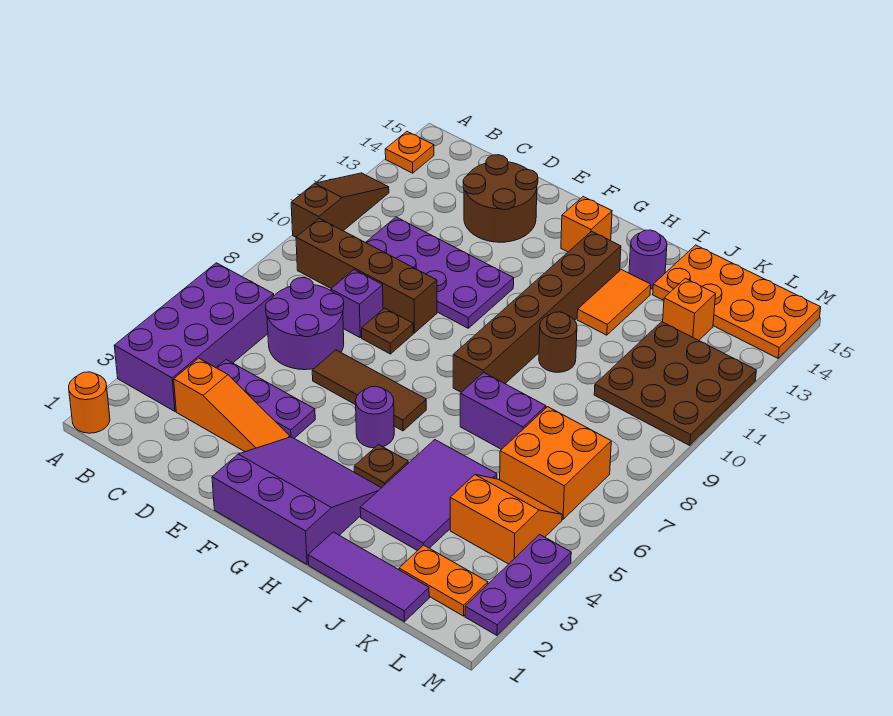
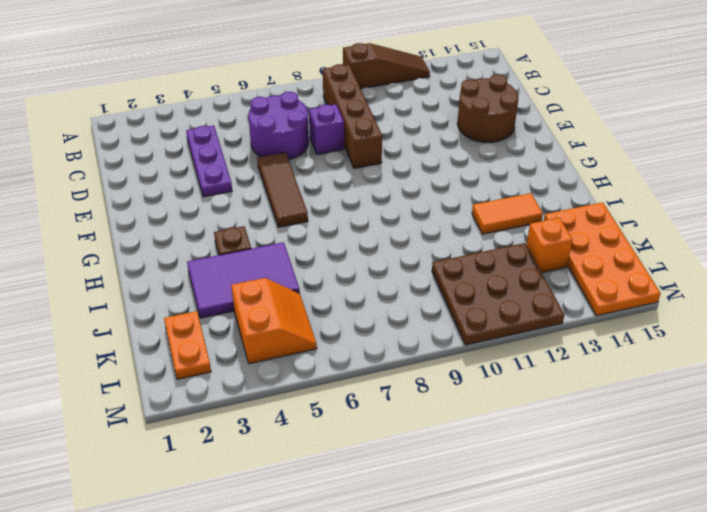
none -> orange 1x1 round brick [69,372,110,433]
none -> purple 2x4 brick [114,263,274,411]
none -> orange 1x1 plate [385,132,434,173]
none -> orange 1x3 slope [174,358,290,452]

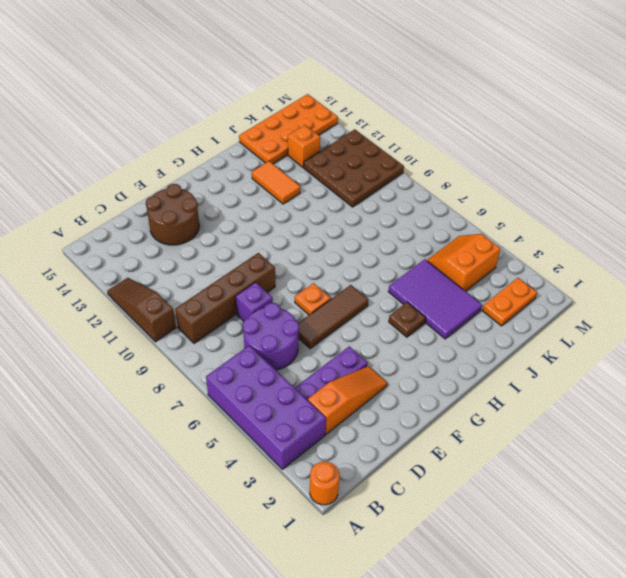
orange 1x1 plate [295,283,331,315] -> orange 1x1 plate moved to [385,132,434,173]
none -> purple 2x4 plate [366,217,514,328]
none -> brown 1x1 plate [362,308,413,354]
none -> purple 3x3 slope [212,437,381,564]
none -> purple 1x1 round brick [356,386,394,448]

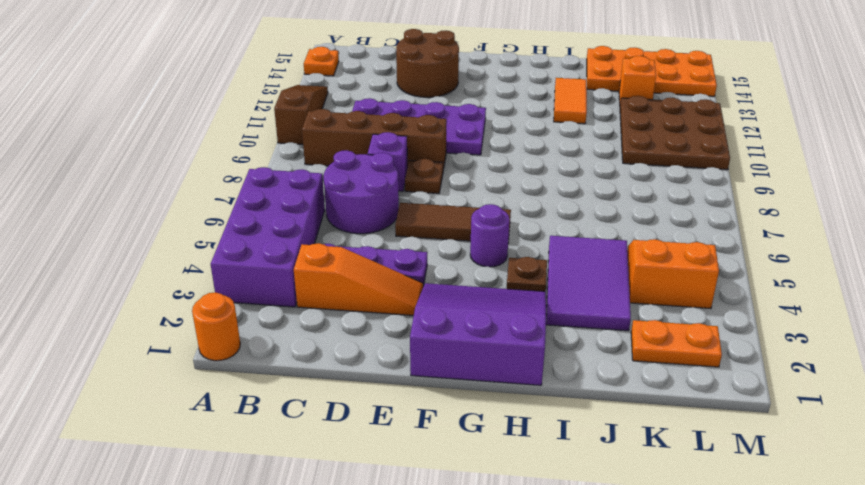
none -> orange 1x1 brick [561,197,612,252]
none -> brown 1x6 brick [453,231,621,392]
none -> purple 1x3 tile [308,532,429,622]
none -> purple 1x2 brick [460,372,546,449]

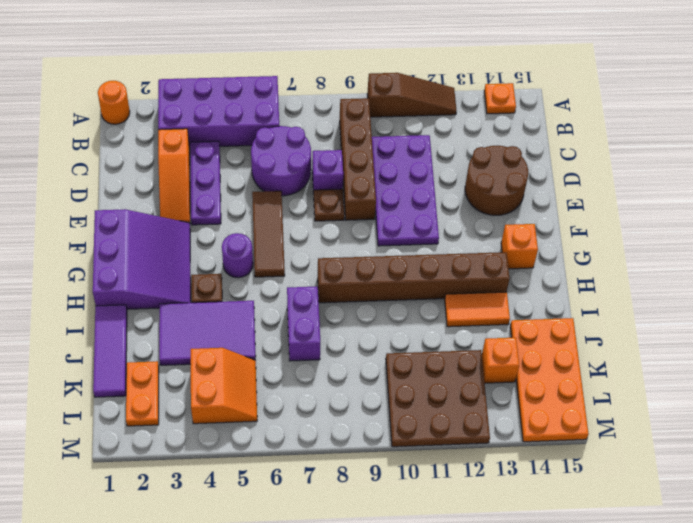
none -> brown 1x1 round brick [539,312,577,372]
none -> purple 1x1 round brick [629,230,667,289]
none -> orange 2x2 brick [500,407,611,519]
none -> purple 1x3 plate [465,535,571,635]

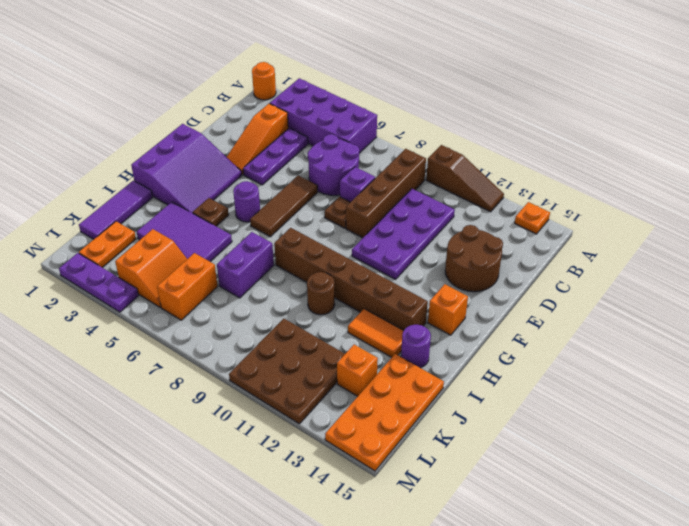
orange 1x2 brick [157,253,218,320] -> orange 2x2 brick [500,407,611,519]

